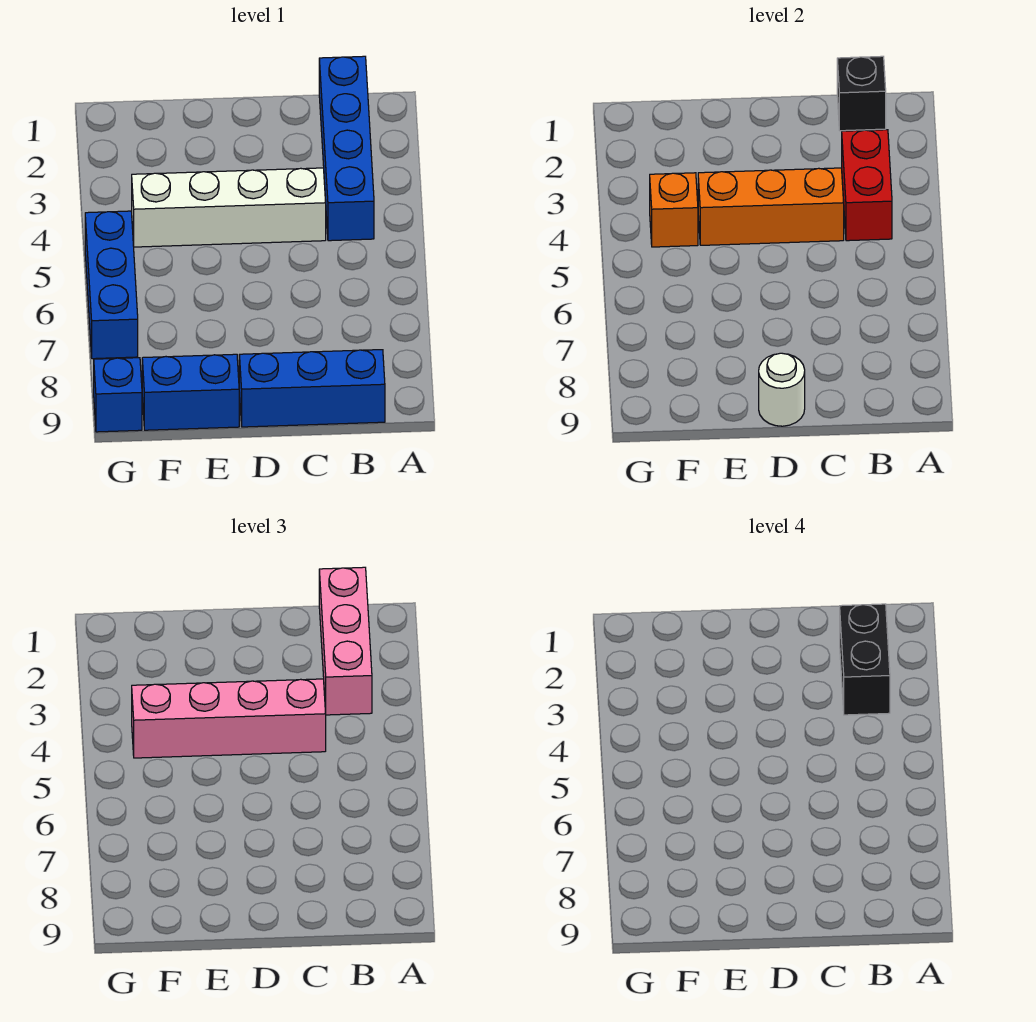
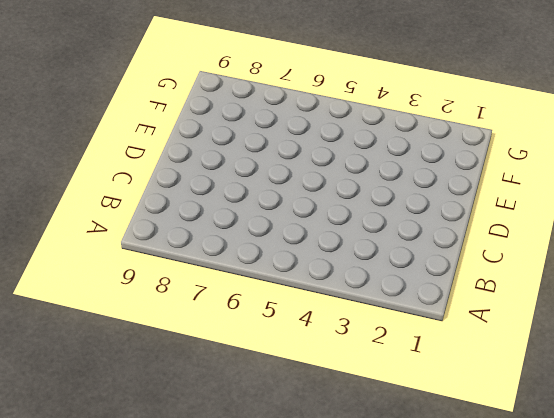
none -> blue 1x4 brick [319,56,374,241]
none -> blue 1x3 brick [239,350,385,427]
none -> white 1x4 brick [132,168,326,247]

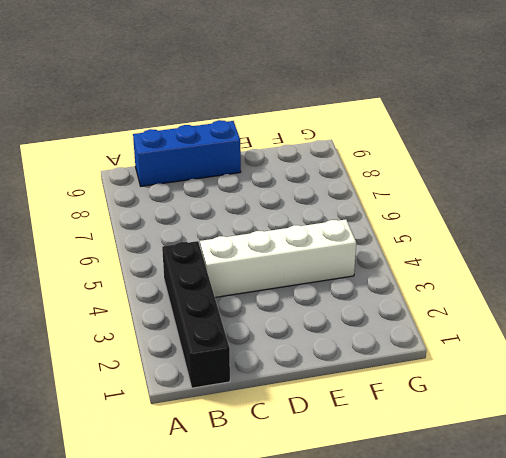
black 1x4 brick [162,241,230,388] -> blue 1x4 brick [319,56,374,241]
none -> blue 1x2 brick [142,354,239,430]
none -> blue 1x3 brick [85,211,138,359]
none -> blue 1x1 brick [94,358,142,432]

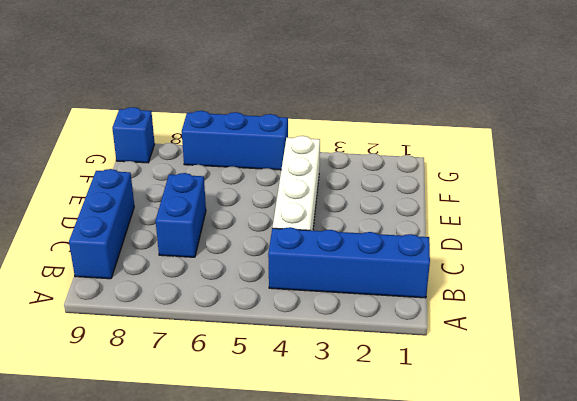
blue 1x2 brick [156,173,206,257] -> blue 1x2 brick moved to [142,354,239,430]
none -> black 1x1 brick [837,56,886,131]
none -> red 1x2 brick [842,130,892,241]
none -> orange 1x3 brick [698,168,844,245]

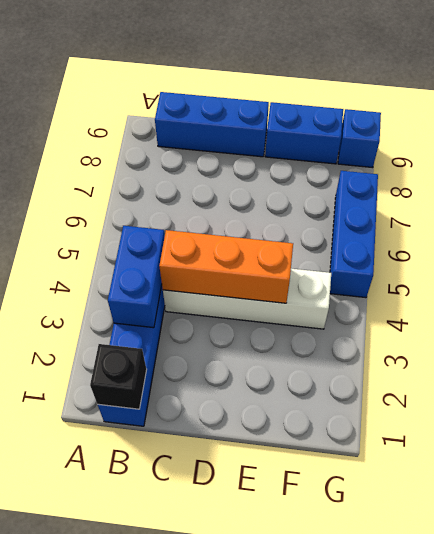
blue 1x2 brick [108,226,165,328] -> red 1x2 brick [842,130,892,241]
none -> white 1x1 round brick [759,353,805,426]
none -> orange 1x1 brick [650,173,698,247]
none -> pink 1x3 brick [319,567,372,715]

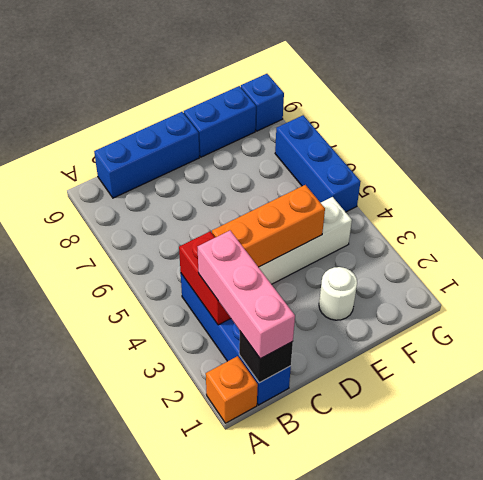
orange 1x1 brick [206,356,258,423] -> orange 1x1 brick moved to [650,173,698,247]
white 1x1 round brick [319,267,357,320] -> white 1x1 round brick moved to [759,353,805,426]
none -> pink 1x4 brick [132,679,326,758]
none -> black 1x2 brick [840,604,890,715]

